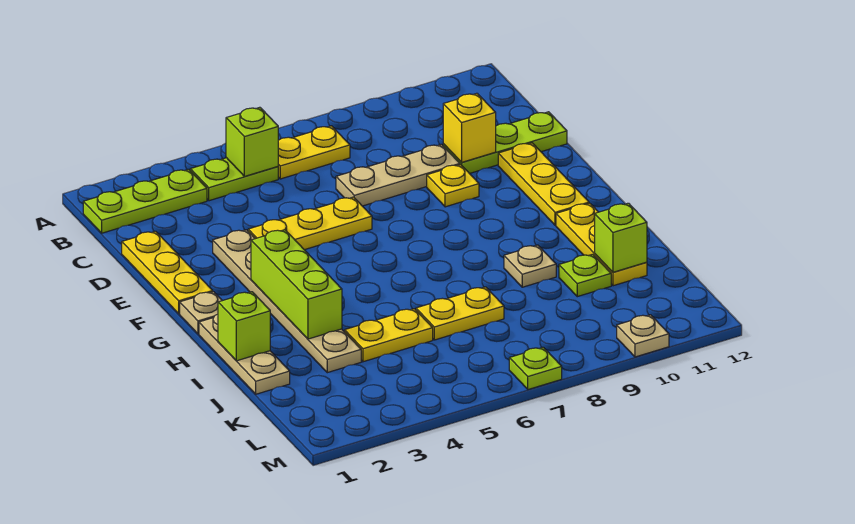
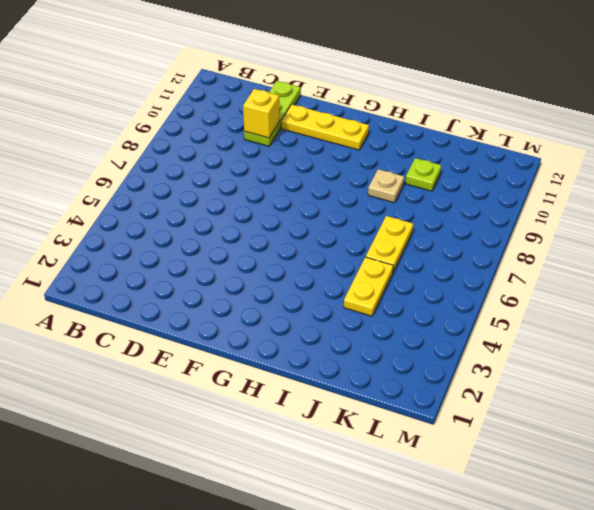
none -> lime 1x3 plate [83,169,207,233]
none -> lime 1x2 plate [190,158,278,201]
none -> yellow 1x2 plate [278,126,350,179]

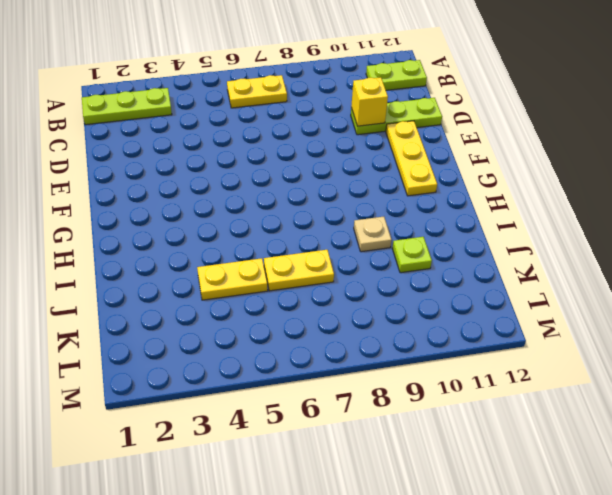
lime 1x2 plate [366,60,427,90] -> lime 1x2 plate moved to [190,158,278,201]
none -> yellow 1x3 plate [122,231,213,314]
none -> tan 1x3 plate [336,144,460,206]
none -> tan 1x6 plate [213,230,361,373]

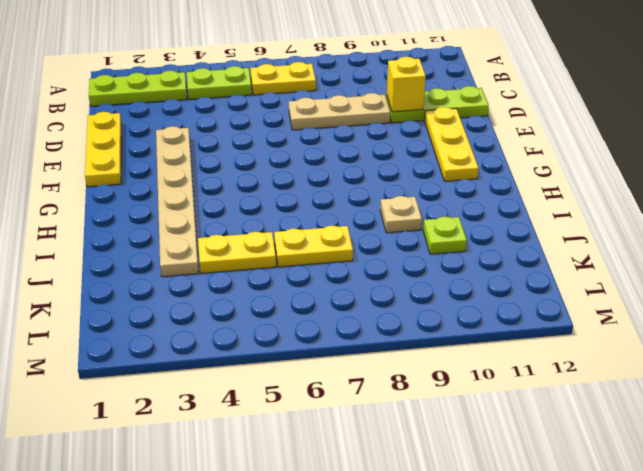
none -> yellow 1x3 plate [248,197,372,250]
none -> yellow 1x1 plate [427,165,479,207]
none -> tan 1x1 plate [180,292,222,334]

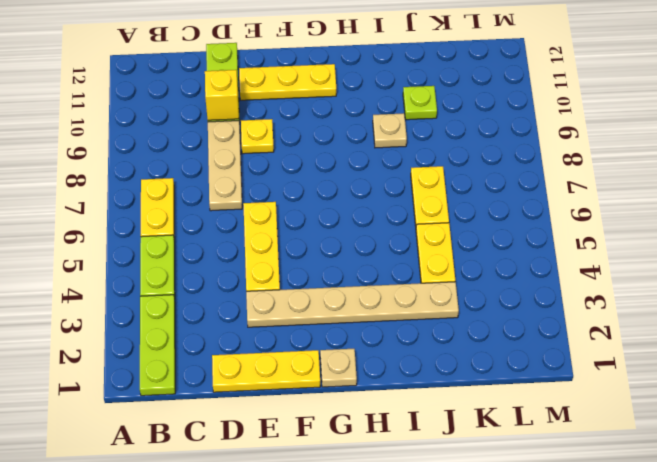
none -> tan 1x3 plate [199,314,290,394]
none -> yellow 1x3 plate [556,203,647,286]
none -> lime 1x1 plate [509,347,562,389]

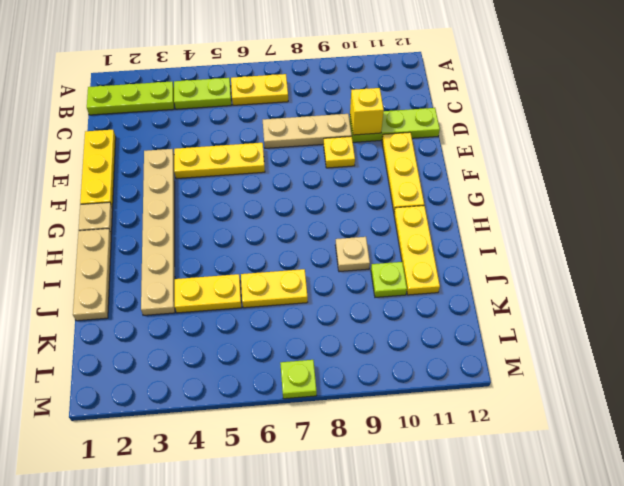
none -> tan 1x1 plate [617,315,669,357]
none -> lime 1x1 brick [226,107,278,176]
none -> lime 1x3 brick [251,230,342,339]

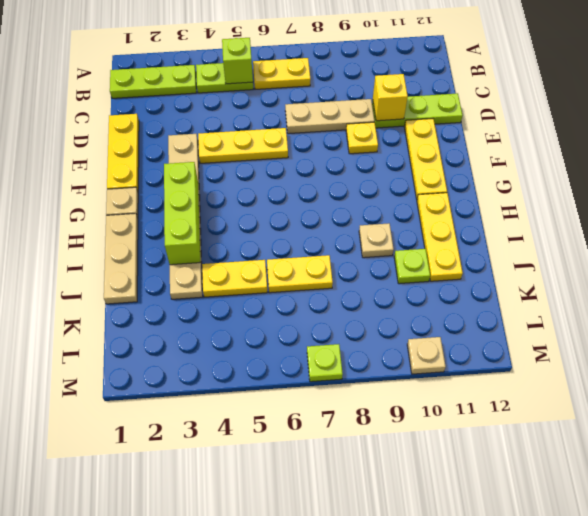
none -> lime 1x1 brick [218,292,270,361]
none -> lime 1x1 brick [595,203,647,272]

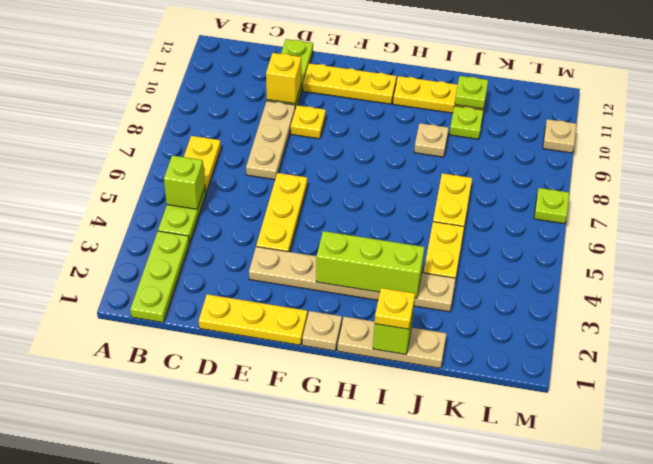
yellow 1x1 plate [375,288,415,329] -> none
lime 1x1 plate [455,76,488,109] -> lime 1x1 brick [595,203,647,272]

